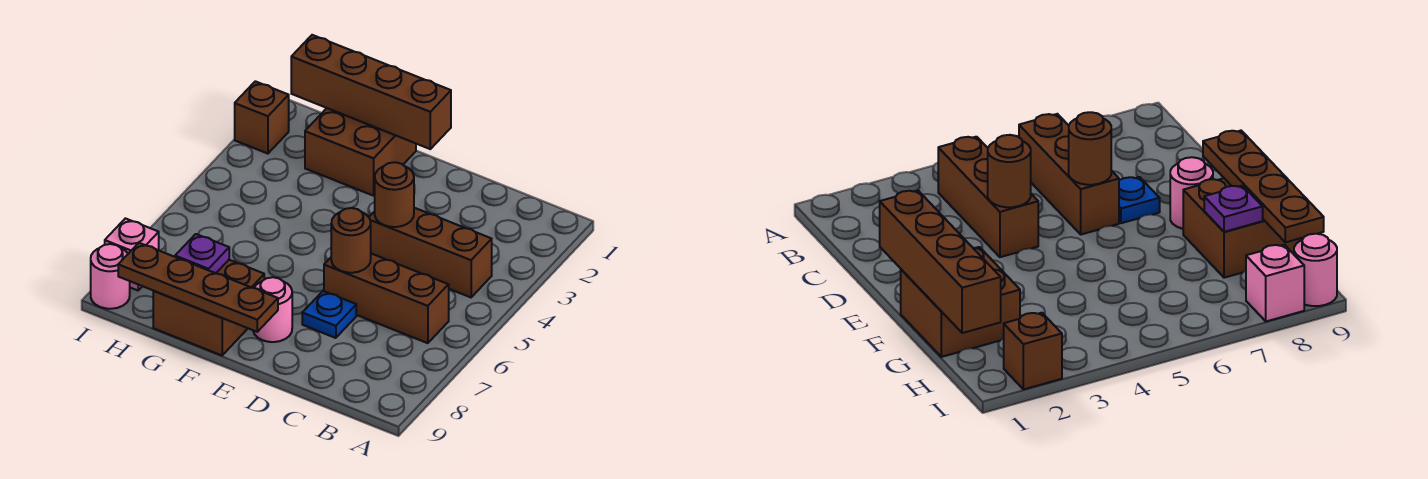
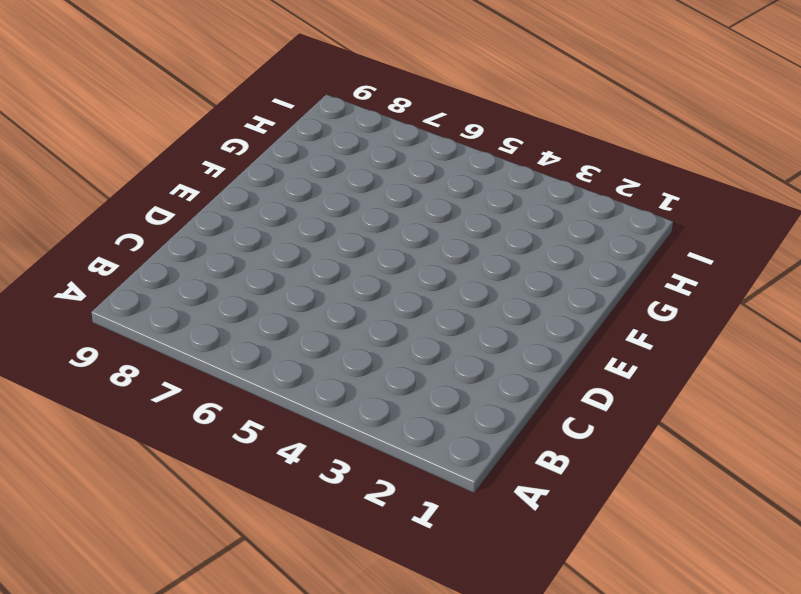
none -> brown 1x3 brick [369,208,492,297]
none -> brown 1x3 brick [324,254,449,343]
none -> blue 1x1 plate [302,291,356,338]

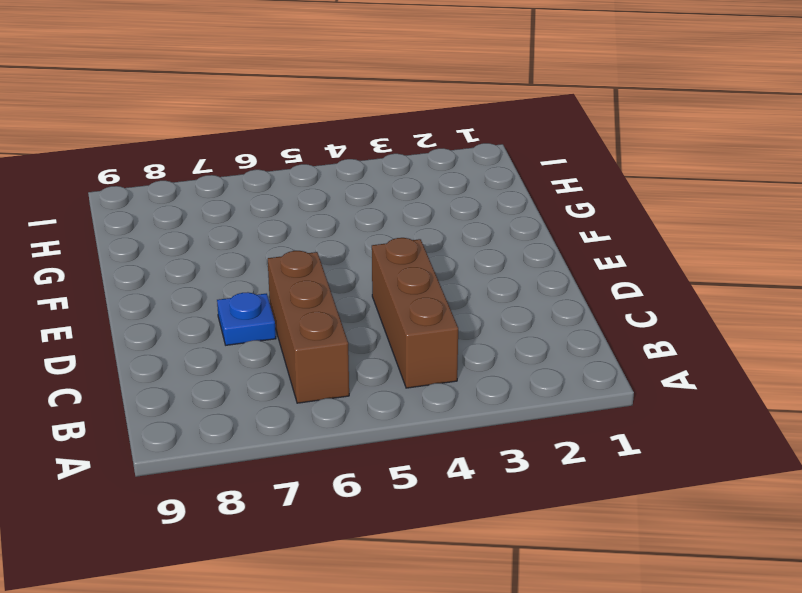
none -> pink 1x1 round brick [253,277,292,342]
none -> brown 2x2 brick [305,108,416,196]
none -> brown 2x2 brick [153,260,264,355]

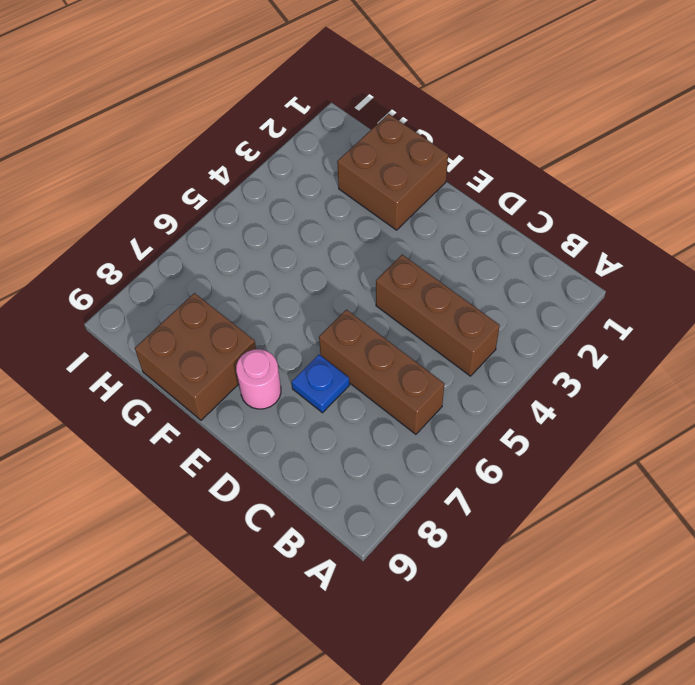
none -> brown 1x1 brick [235,81,289,154]
none -> pink 1x1 brick [105,218,159,290]
none -> pink 1x1 round brick [91,244,130,309]

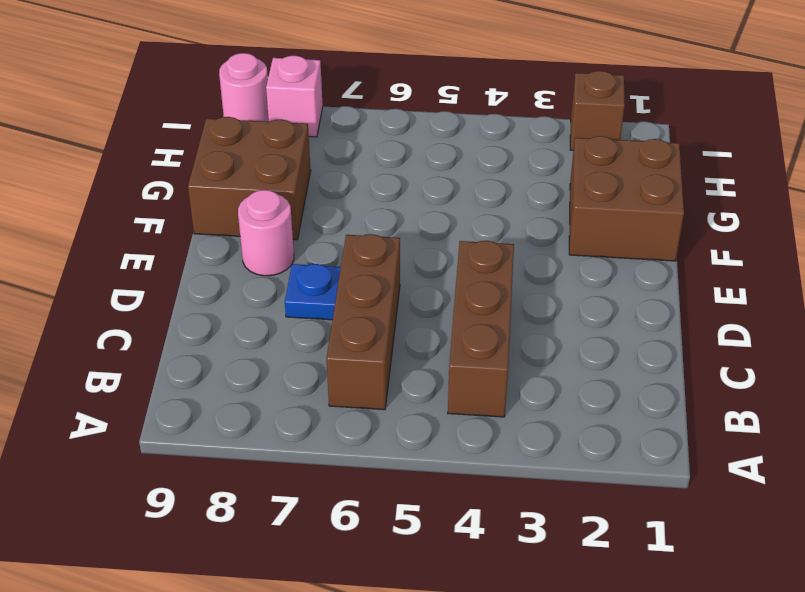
none -> brown 1x1 round brick [375,162,414,227]
none -> brown 1x1 round brick [331,208,371,273]
none -> brown 1x4 brick [291,35,451,149]

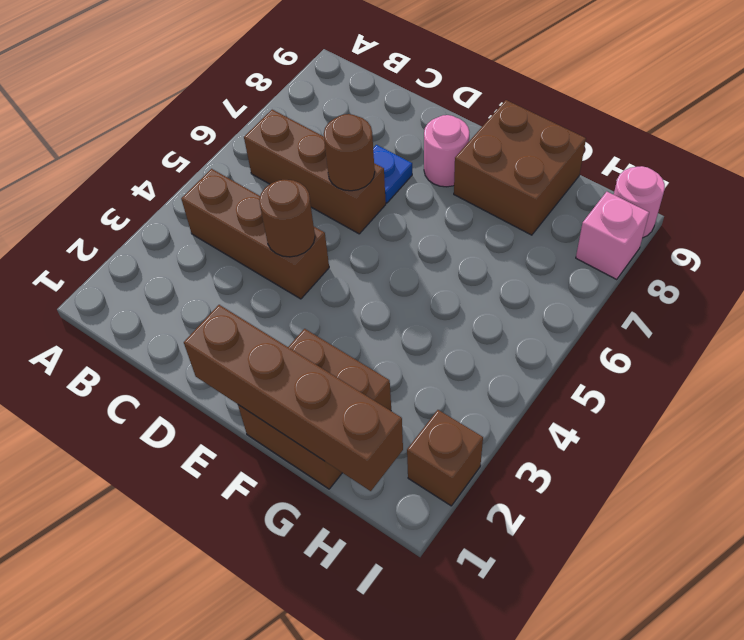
none -> brown 1x4 plate [118,243,278,332]
none -> purple 1x1 plate [175,234,229,273]

